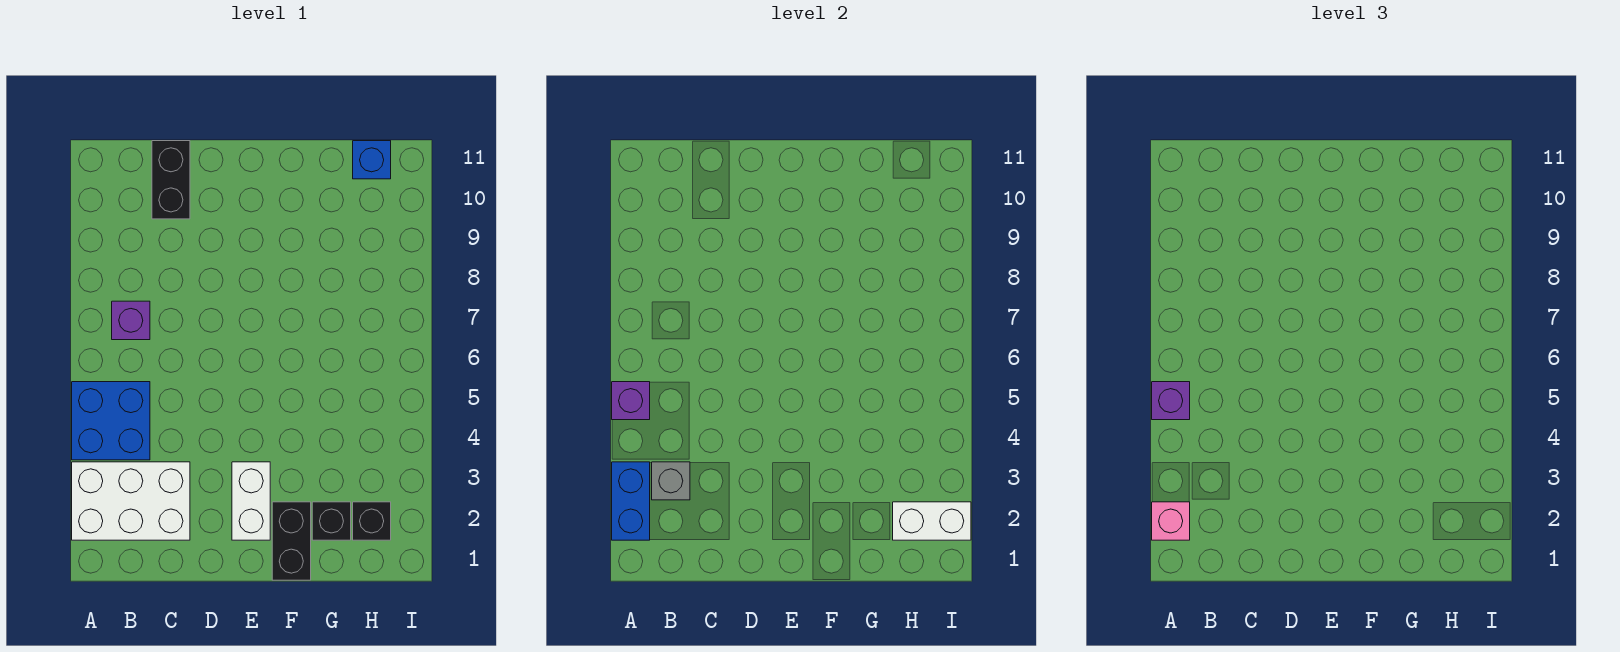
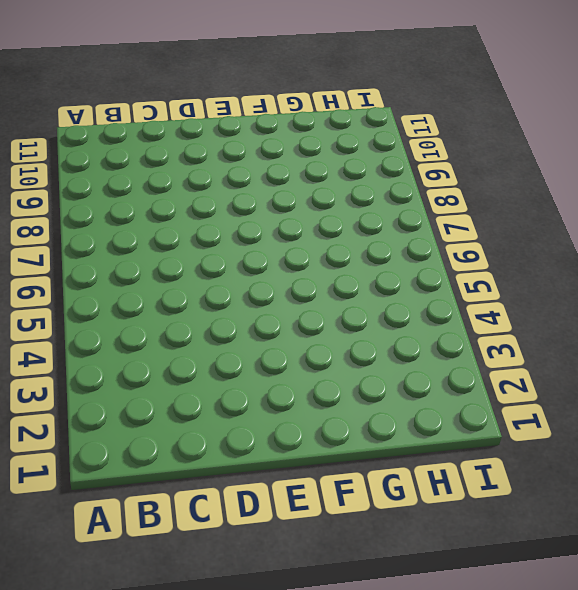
none -> white 2x3 brick [72,462,190,540]
none -> blue 2x2 brick [72,382,150,460]
none -> purple 1x1 brick [112,301,150,340]

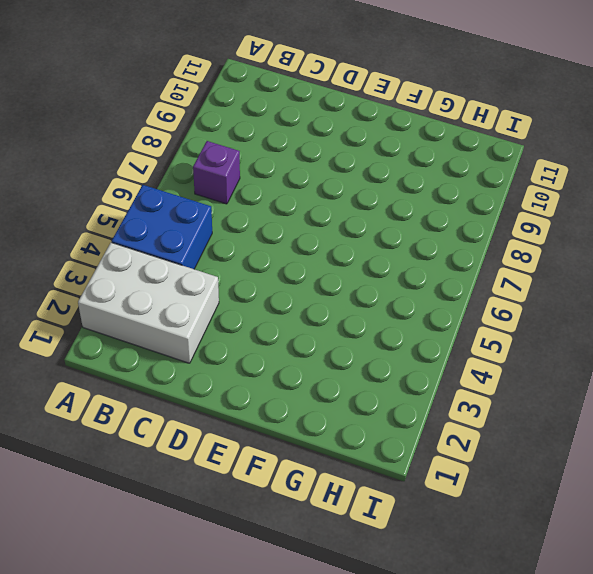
none -> black 1x2 brick [152,141,190,219]
none -> white 1x2 brick [232,462,270,540]
none -> black 1x2 brick [272,502,311,580]

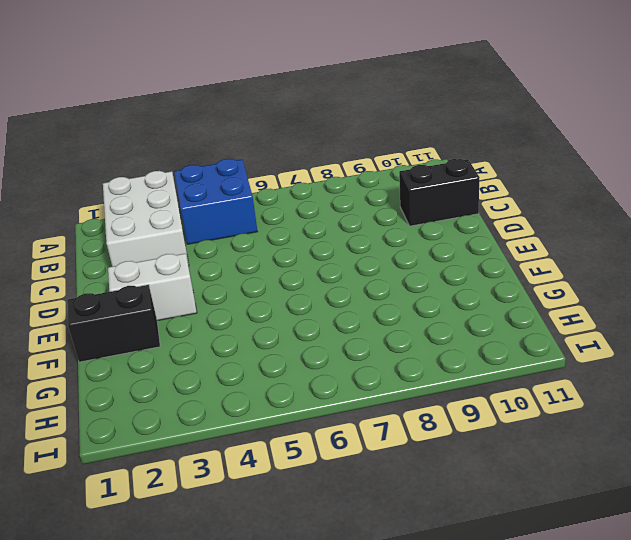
none -> purple 1x1 brick [112,301,150,340]
none -> black 1x1 brick [312,502,351,540]
none -> black 1x1 brick [353,502,391,540]

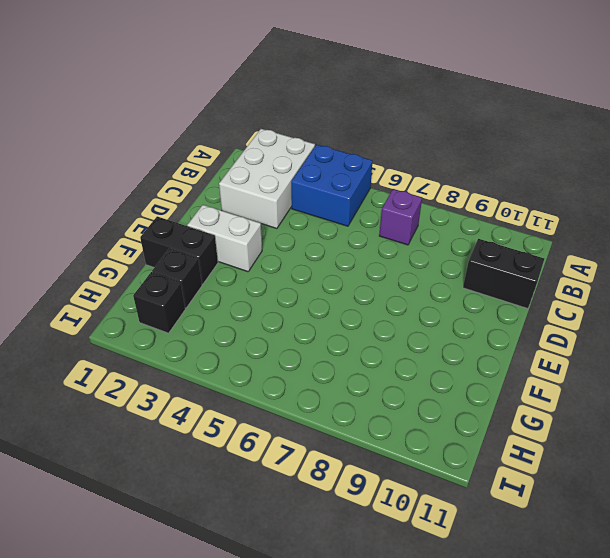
none -> blue 1x1 brick [353,141,391,179]
none -> blue 1x2 brick [612,462,650,540]
none -> purple 1x1 brick [612,382,650,420]

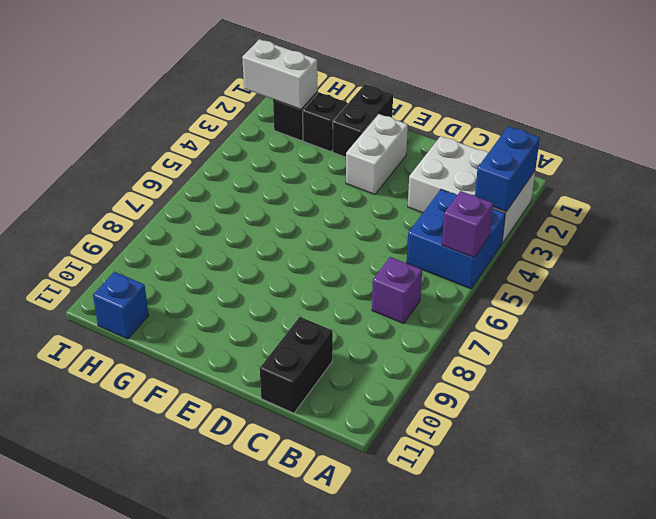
none -> grey 1x1 brick [652,462,690,500]
none -> pink 1x1 brick [1152,502,1190,540]
none -> purple 1x1 brick [1152,382,1190,420]

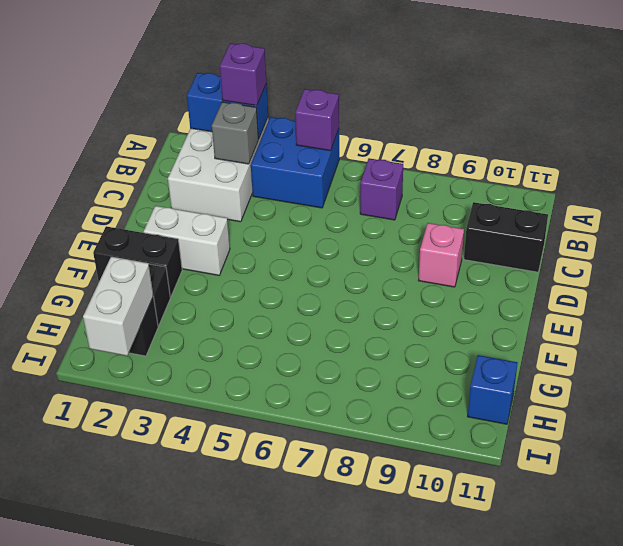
purple 1x1 brick [220,43,267,106] -> purple 1x1 brick moved to [1152,382,1190,420]
pink 1x1 brick [419,223,464,287] -> pink 1x1 brick moved to [1152,502,1190,540]

